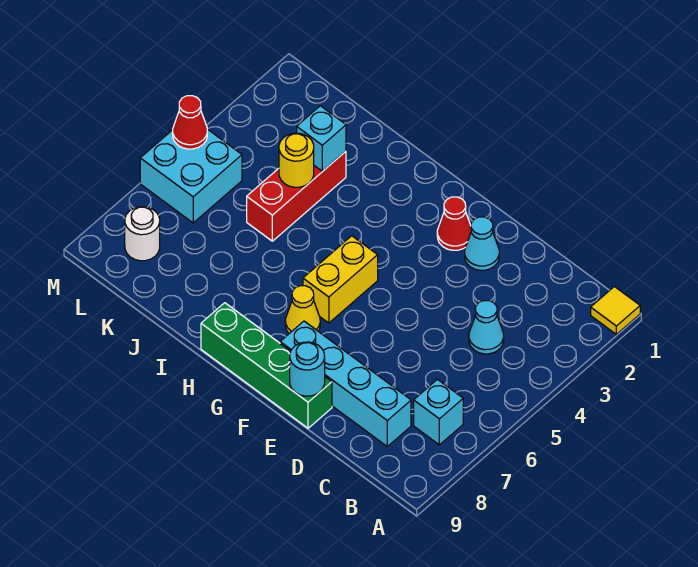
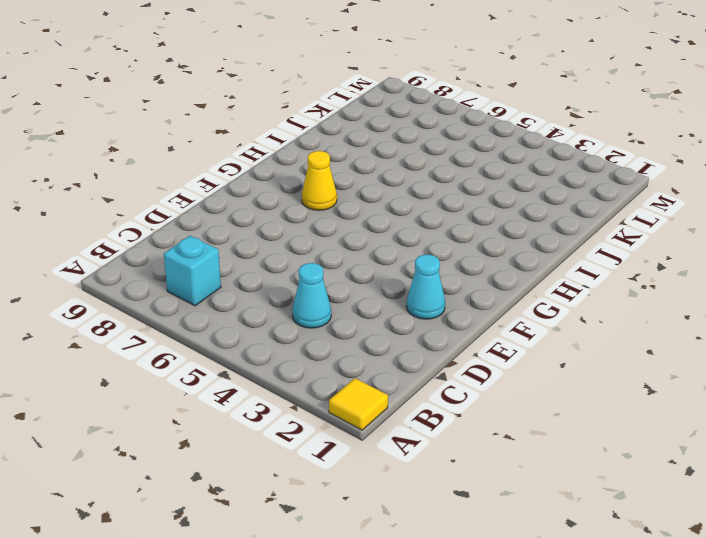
none -> cyan 1x4 brick [280,321,411,446]
none -> green 1x4 brick [201,303,332,428]
none -> red 1x1 cone [437,197,471,250]

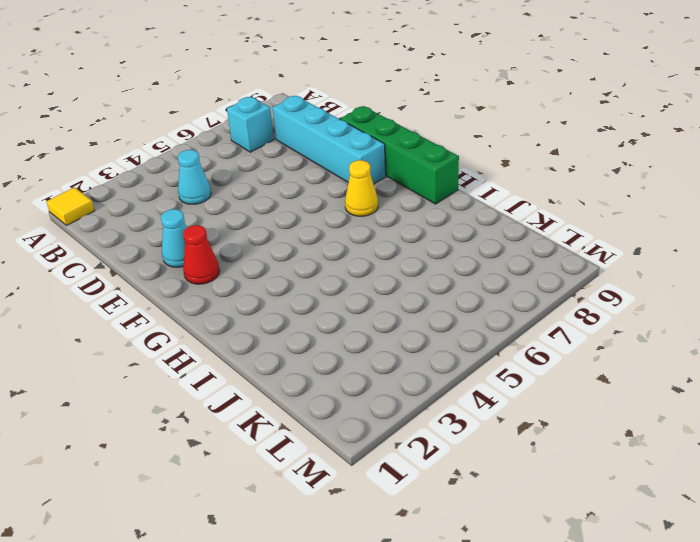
none -> yellow 1x2 brick [303,236,378,323]
none -> red 1x3 brick [247,151,346,241]
none -> cyan 2x2 brick [140,129,242,223]

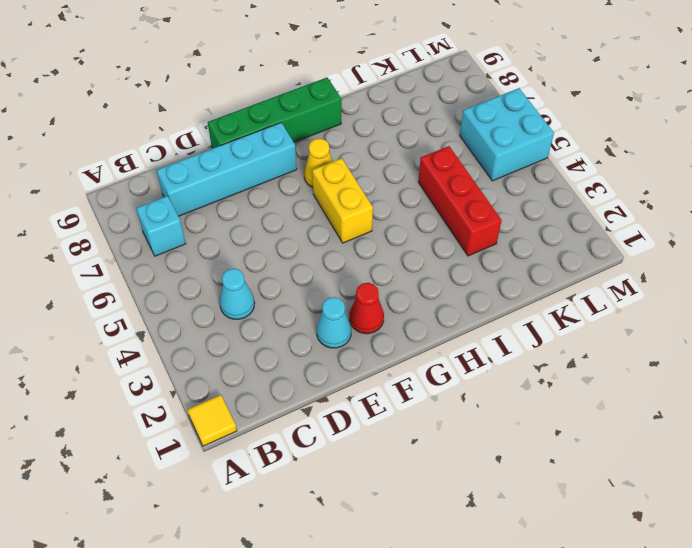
none -> white 1x1 round brick [125,207,160,261]
none -> cyan 1x1 round brick [290,342,325,396]
none -> cyan 1x1 brick [297,106,346,171]

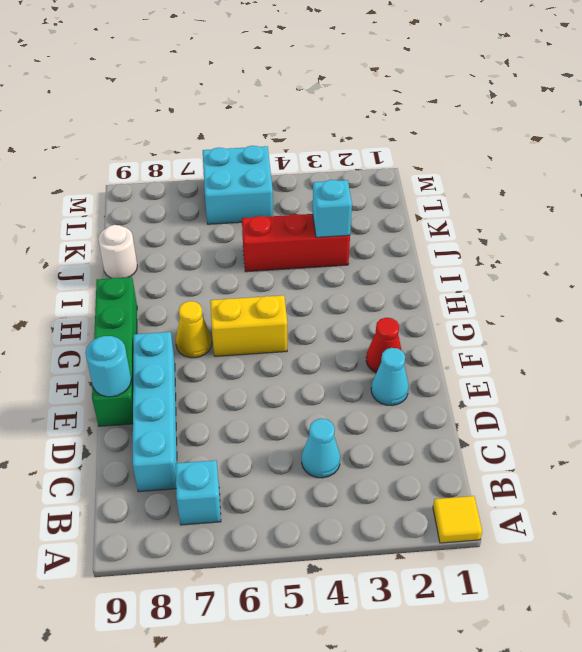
white 1x1 round brick [98,225,137,278] -> white 1x1 round brick moved to [125,207,160,261]
none -> yellow 1x1 round brick [279,133,314,187]
none -> red 1x1 cone [173,96,207,149]

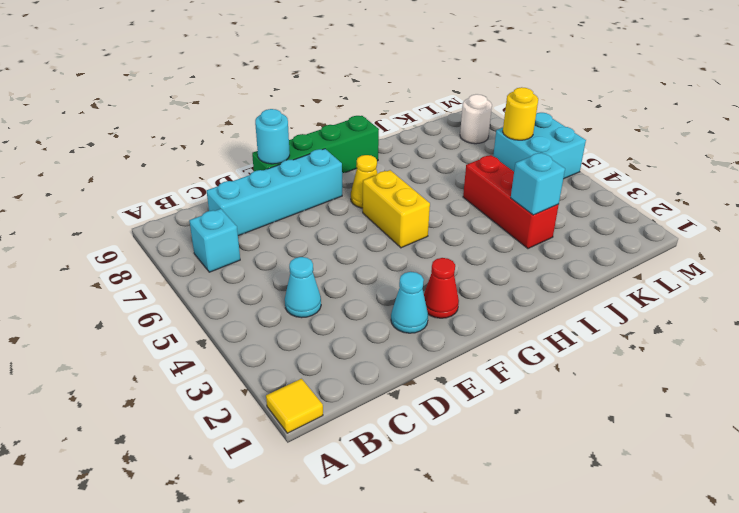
yellow 1x1 round brick [503,87,538,140] -> yellow 1x1 round brick moved to [279,133,314,187]
none -> red 1x1 cone [173,96,207,149]

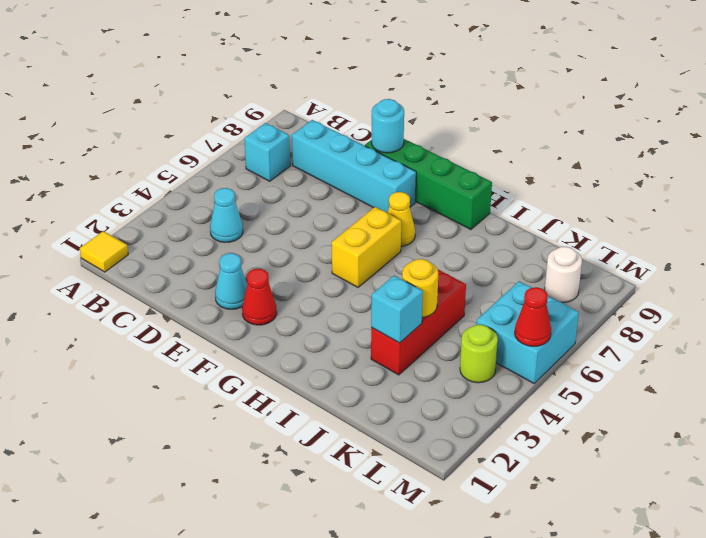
lime 1x1 round brick [460,325,498,383] -> none

